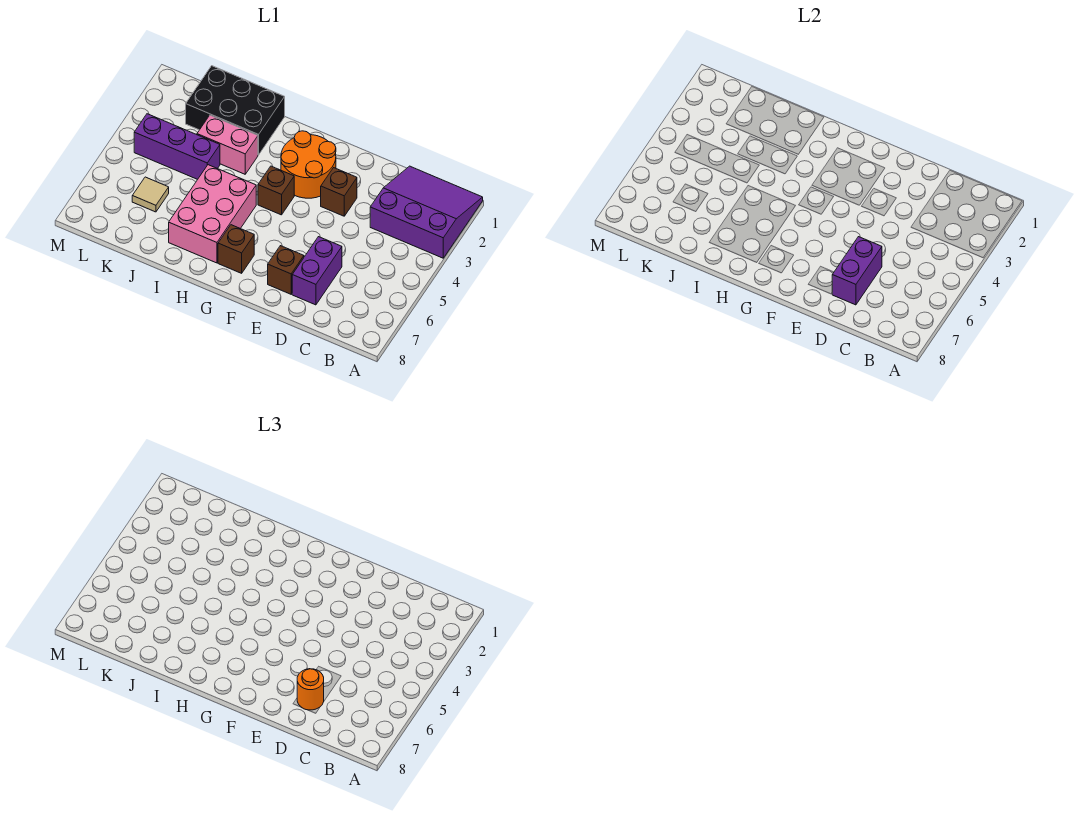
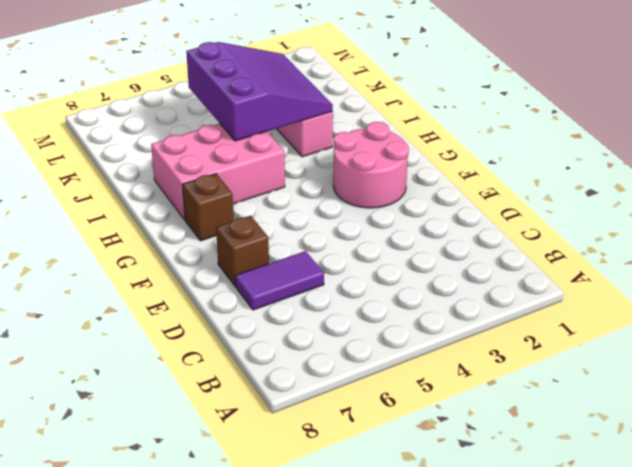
purple 1x2 tile [235,251,324,310] -> purple 1x2 brick [292,237,342,305]
pink 2x2 round brick [333,122,409,208] -> orange 2x2 round brick [281,131,336,198]
purple 3x3 slope [186,42,333,141] -> purple 3x3 slope moved to [370,166,483,258]
none -> brown 1x1 brick [321,168,357,216]
none -> brown 1x1 brick [258,166,294,215]
none -> black 2x3 brick [186,66,285,155]

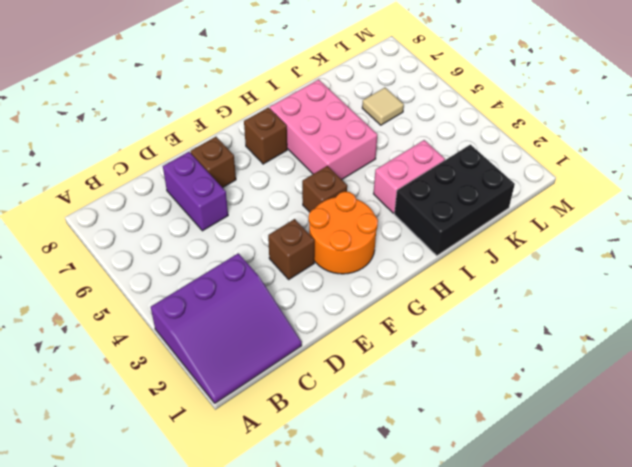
none -> purple 1x3 brick [134,114,220,179]
none -> purple 1x2 brick [832,237,882,305]
none -> orange 1x1 round brick [297,669,324,710]

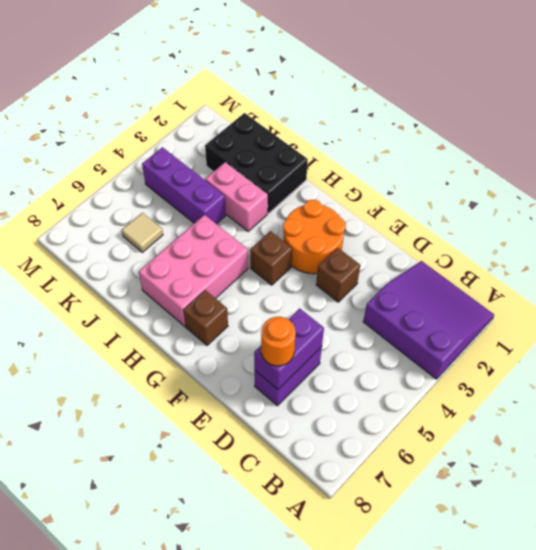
none -> brown 1x1 brick [268,246,304,294]

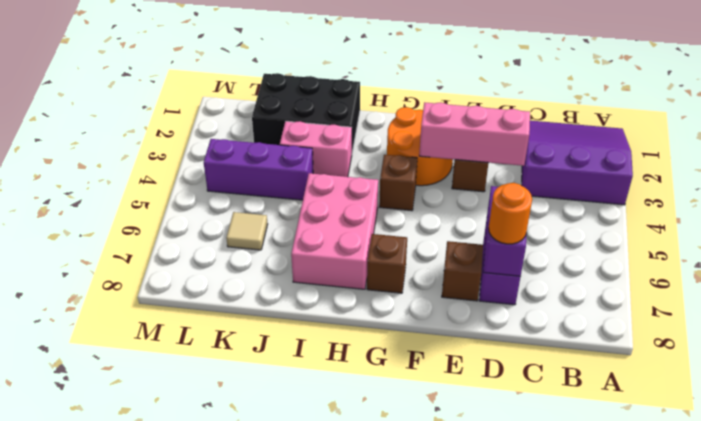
pink 1x3 brick [419,102,530,166] -> none

